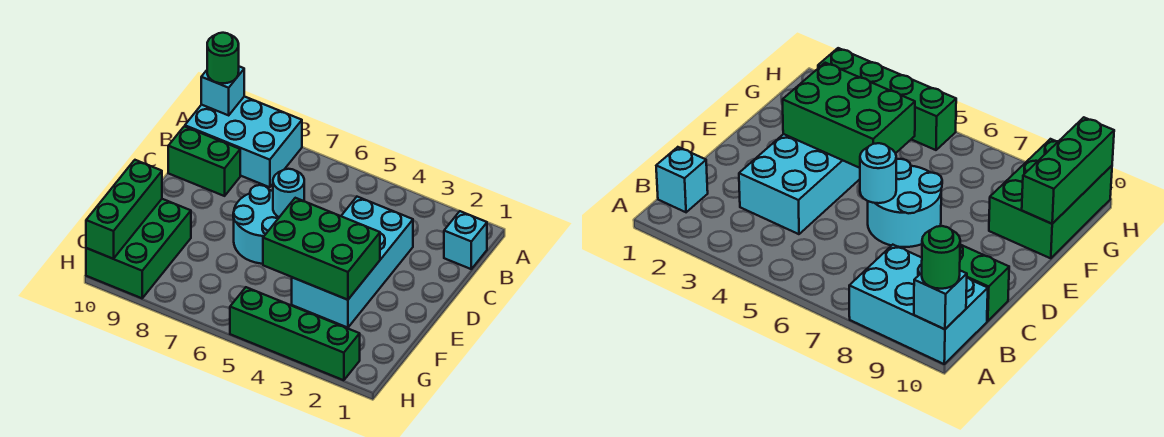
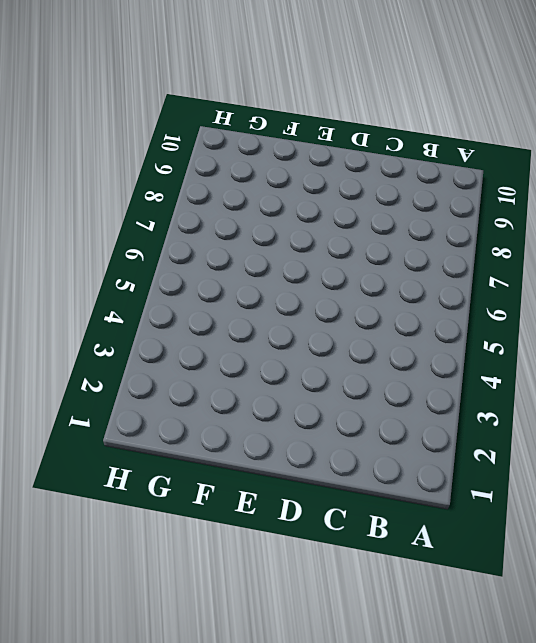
none -> cyan 2x3 brick [185,96,302,187]
none -> cyan 1x1 brick [444,211,487,269]
none -> cyan 2x4 brick [292,197,413,328]

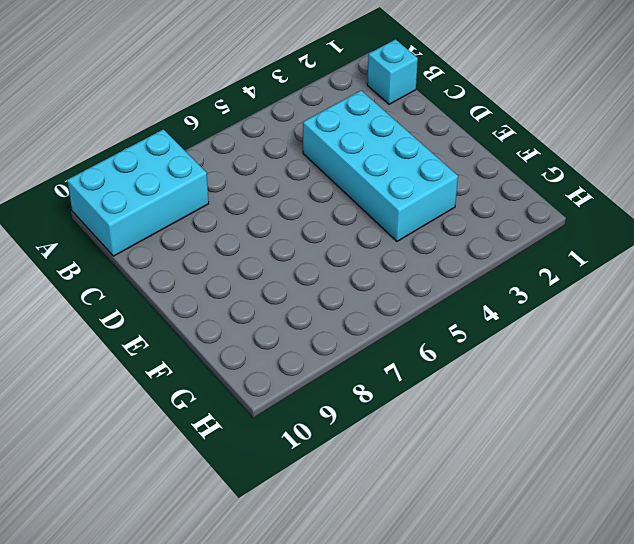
none -> green 1x2 brick [168,126,240,196]
none -> cyan 2x2 round brick [233,185,279,264]
none -> green 2x3 brick [86,199,191,298]

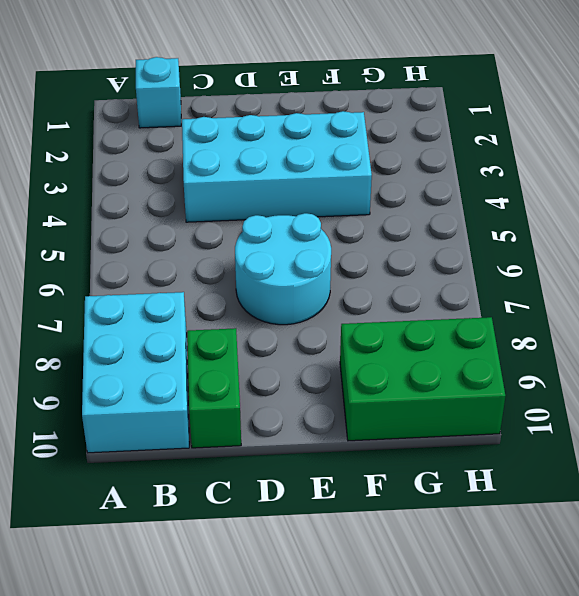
none -> green 1x4 brick [230,287,360,380]
none -> cyan 1x1 brick [201,66,244,115]
none -> cyan 1x1 round brick [273,169,304,217]

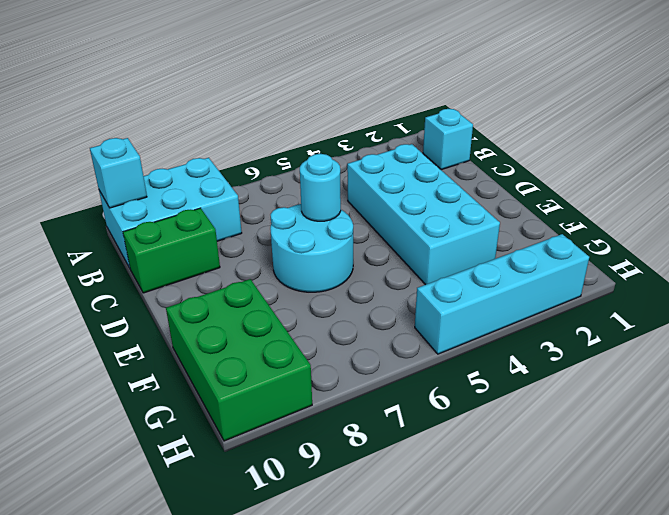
cyan 1x4 brick [415,234,589,354] -> green 1x4 brick [230,287,360,380]
none -> green 2x3 brick [263,198,380,300]
none -> green 1x3 brick [86,160,162,259]
none -> green 1x1 round brick [207,33,239,83]

